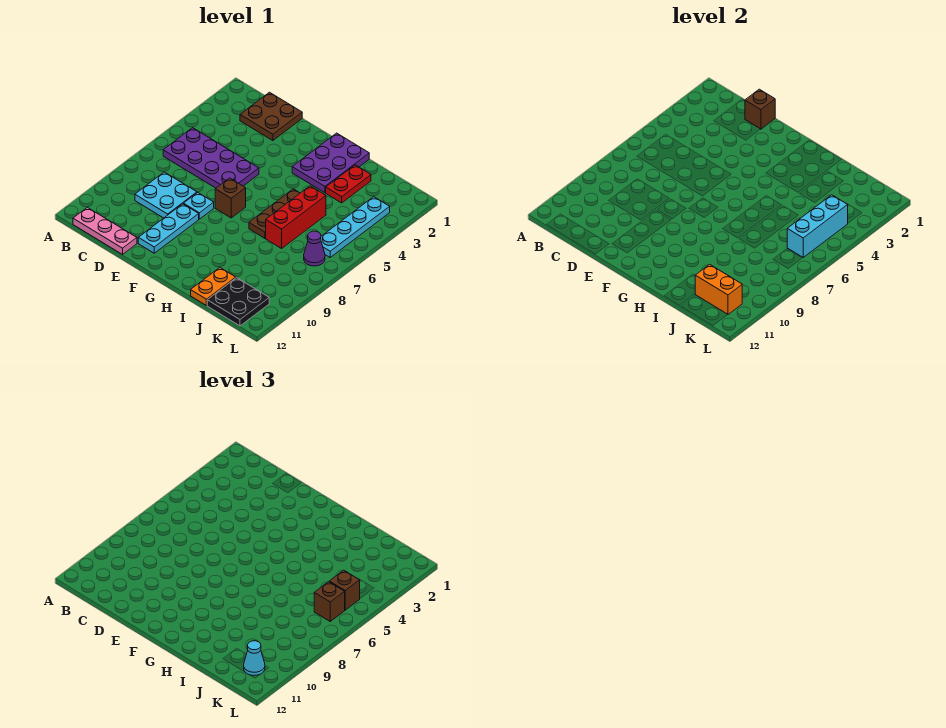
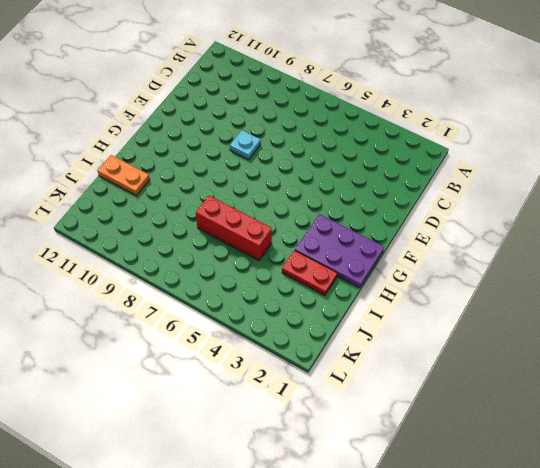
none -> purple 2x4 plate [163,128,259,188]
none -> pink 1x3 plate [73,207,137,254]
none -> brown 2x2 plate [240,92,302,141]

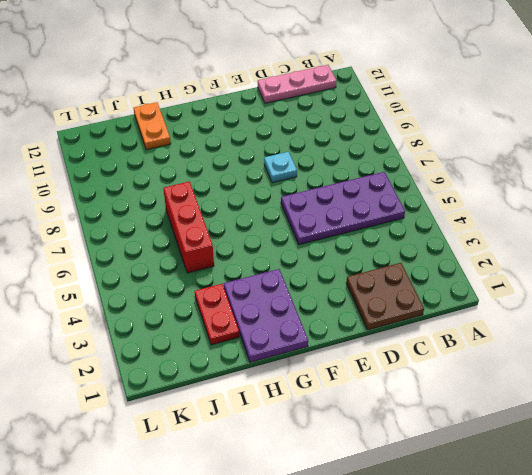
none -> cyan 2x2 plate [135,172,197,218]
none -> cyan 1x3 plate [138,204,199,253]
none -> brown 1x1 brick [215,178,246,218]

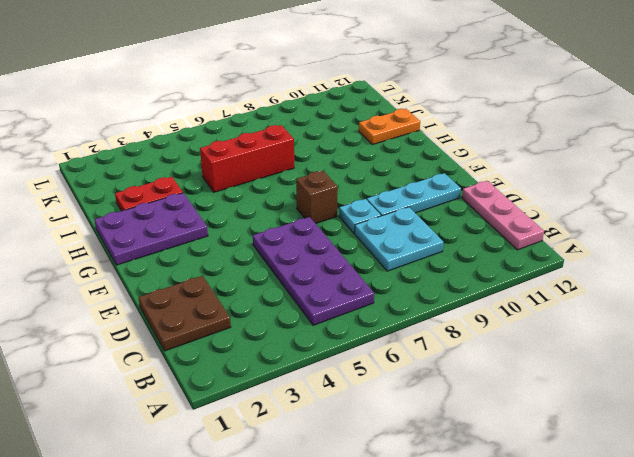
none -> brown 1x3 plate [249,189,300,238]
none -> black 2x2 plate [207,278,269,326]
none -> cyan 1x4 plate [321,197,390,257]

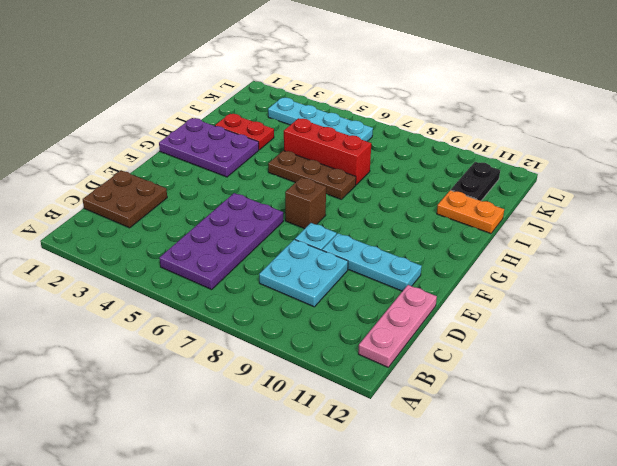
black 1x2 plate [451,162,500,201] -> black 2x2 plate [207,278,269,326]
none -> purple 1x1 cone [304,231,325,266]
none -> brown 1x1 brick [745,89,775,129]
none -> orange 1x2 brick [695,264,742,314]

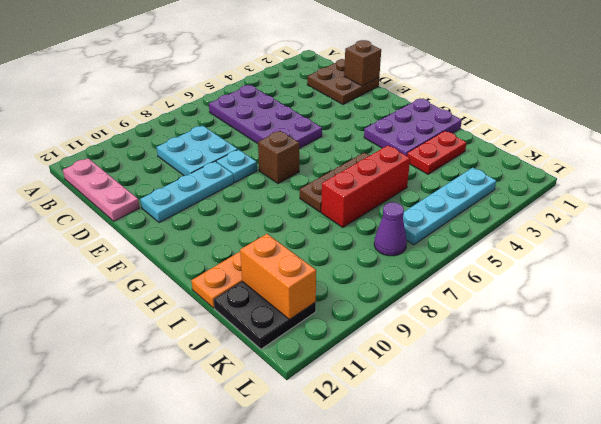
none -> cyan 1x3 brick [787,195,848,257]
none -> brown 1x1 brick [329,570,360,610]
none -> brown 1x1 brick [314,582,345,621]

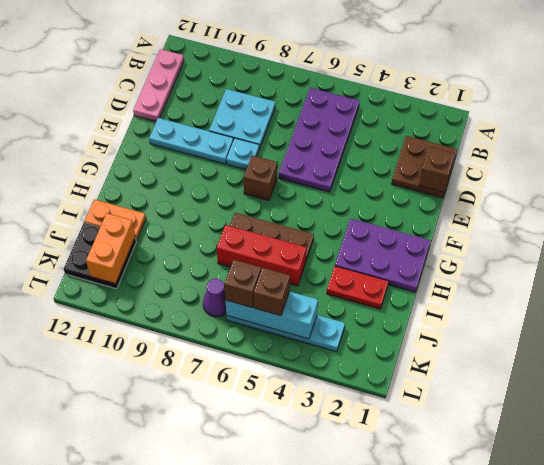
none -> cyan 1x1 cone [244,641,265,676]

